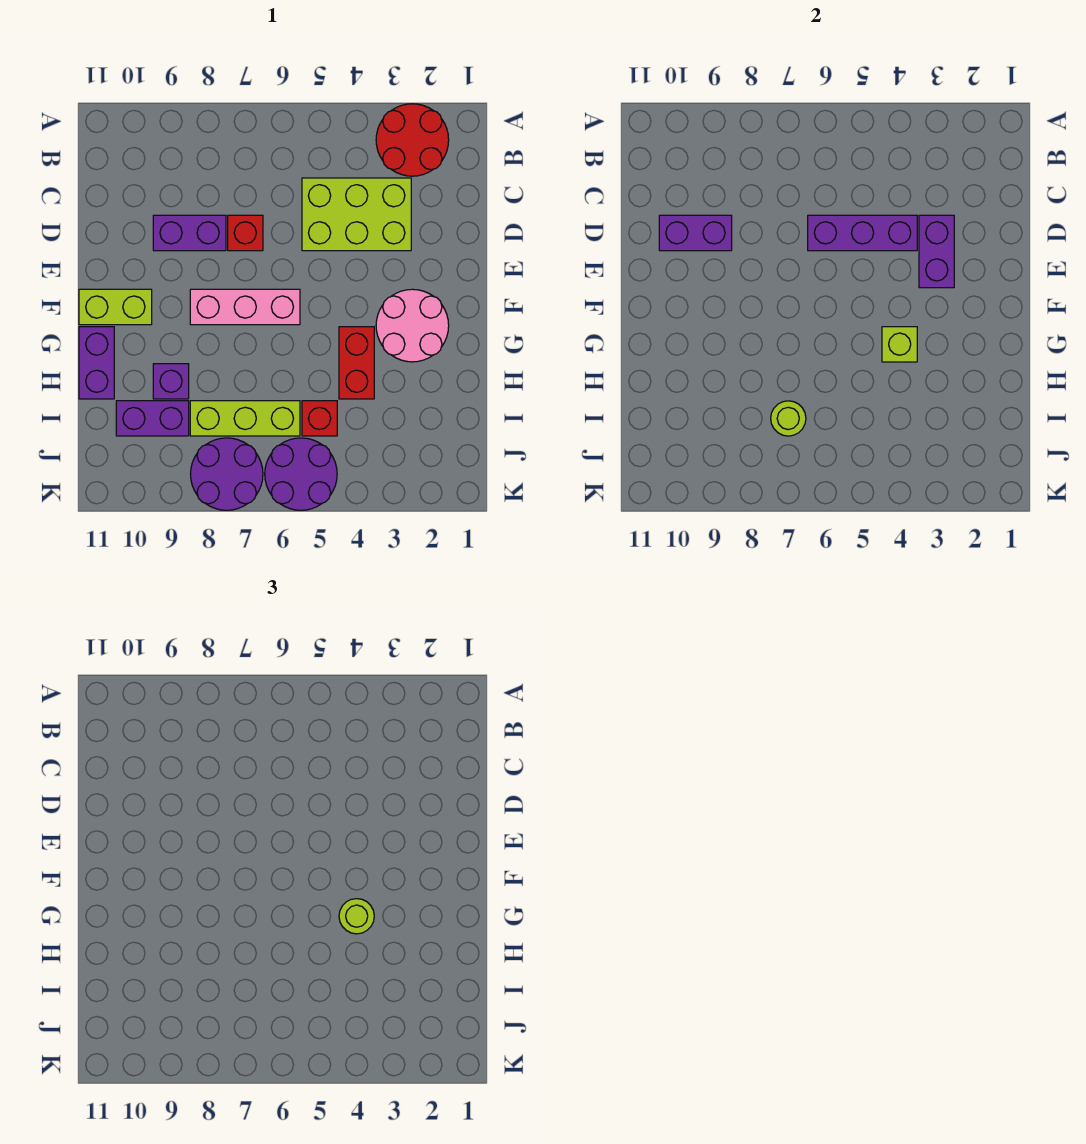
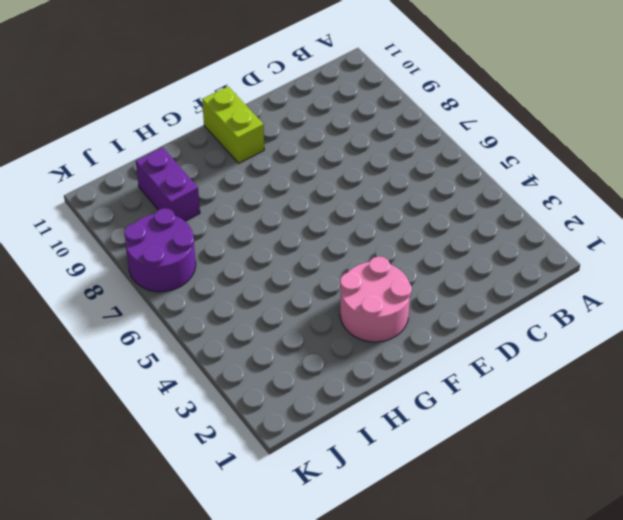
none -> red 2x2 round brick [376,104,449,176]
none -> lime 2x3 brick [302,178,411,251]
none -> red 1x1 brick [228,215,263,251]

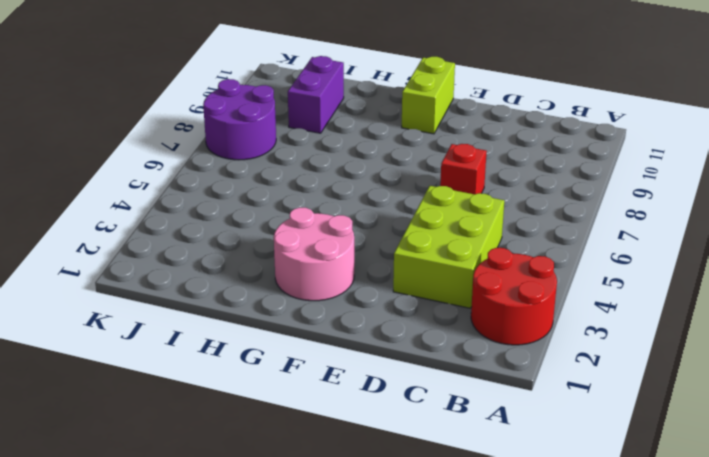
none -> purple 1x2 brick [153,215,226,251]
none -> pink 1x3 brick [190,289,300,325]
none -> red 1x2 brick [339,327,374,399]

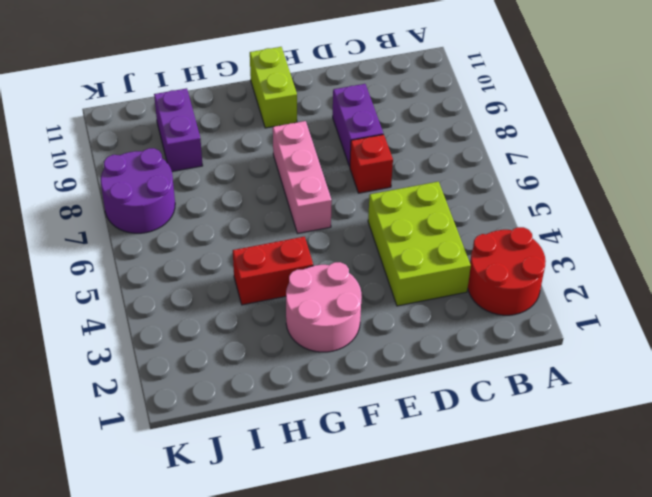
none -> purple 1x2 brick [79,327,114,399]
none -> purple 1x1 brick [153,364,189,399]
none -> red 1x1 brick [302,401,337,436]

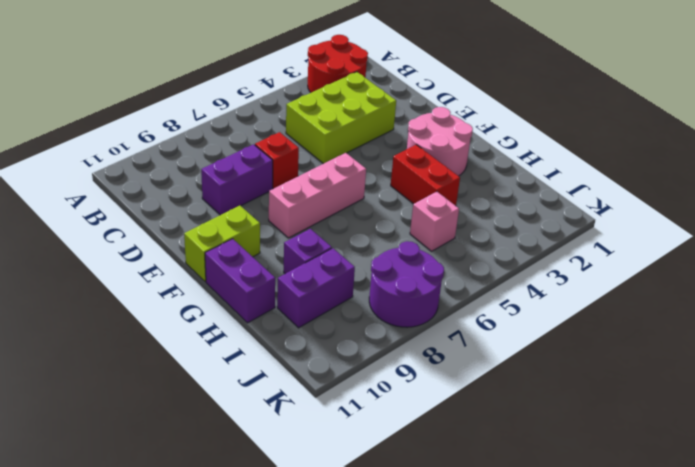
pink 1x1 brick [410,192,459,251] -> red 1x1 brick [302,401,337,436]
none -> lime 1x3 brick [190,401,300,436]
none -> purple 2x2 round brick [265,438,337,510]
none -> purple 1x2 brick [919,215,954,288]

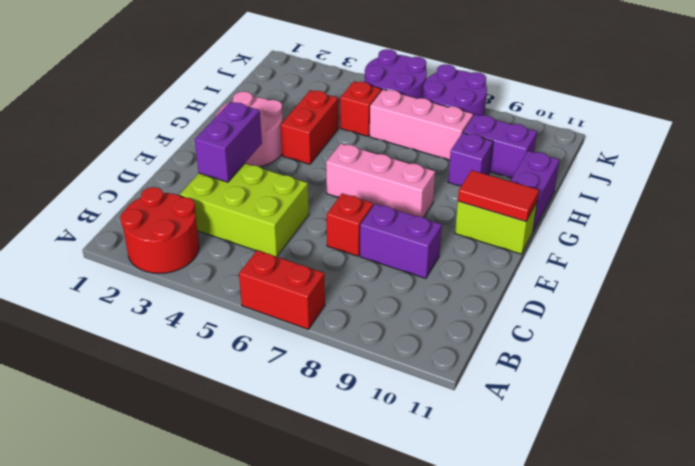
red 1x2 brick [239,250,325,329] -> none
red 1x2 tile [458,170,539,222] -> none
pink 1x3 brick [370,89,473,160] -> lime 1x3 brick [190,401,300,436]
none -> purple 1x3 brick [808,215,917,251]
none -> purple 1x2 brick [659,215,732,251]
none -> lime 1x1 brick [882,327,917,362]

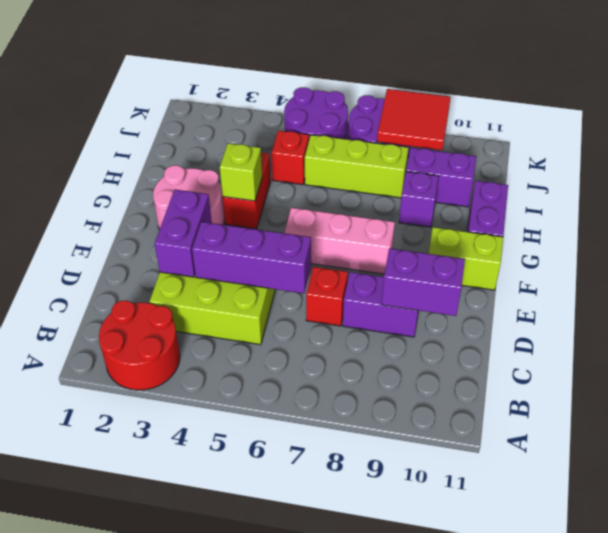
red 2x2 tile [377,89,451,150] -> none
none -> lime 1x1 round brick [771,401,806,436]
none -> lime 1x1 round brick [339,899,374,934]

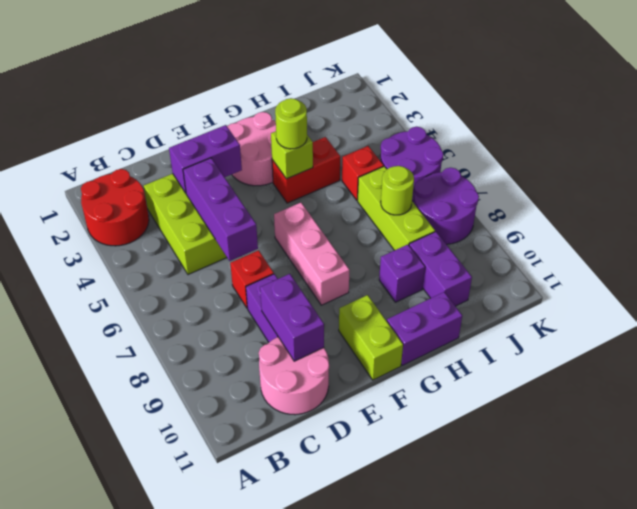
pink 2x2 round brick [259,337,329,415] -> none

